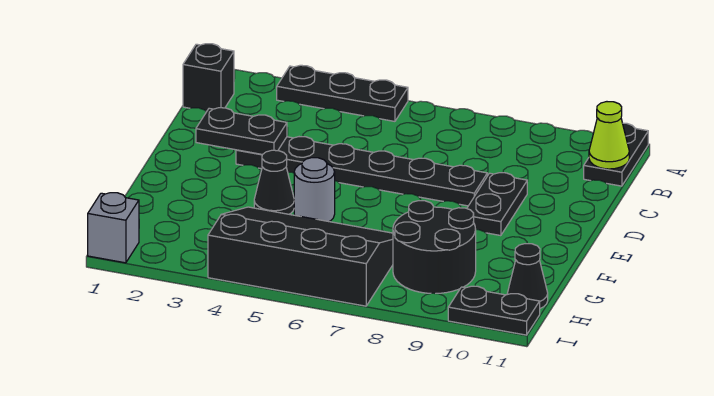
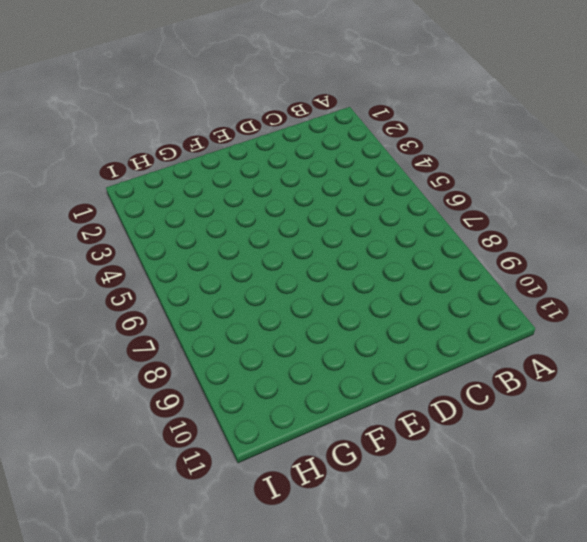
none -> black 1x3 plate [277,65,408,121]
none -> black 1x2 plate [584,123,648,186]
none -> black 1x1 brick [183,44,234,111]

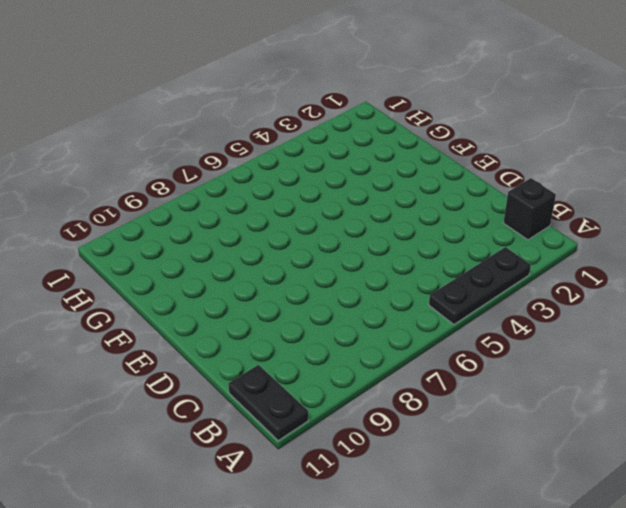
none -> black 1x6 plate [236,137,487,206]
none -> black 1x2 plate [467,173,527,236]
none -> black 1x1 cone [254,150,294,214]

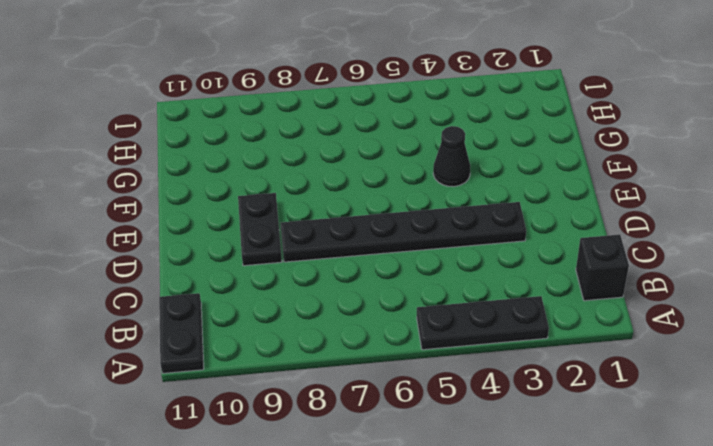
none -> grey 1x1 round brick [294,158,335,222]
none -> black 3x4 slope [208,207,393,306]
none -> black 2x2 round brick [393,200,476,294]

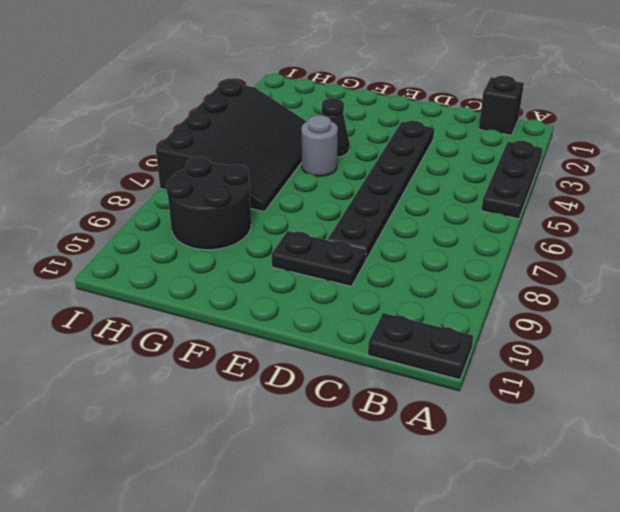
none -> black 1x1 cone [507,244,548,308]
none -> grey 1x1 brick [88,193,139,263]
none -> black 1x2 plate [448,286,540,335]

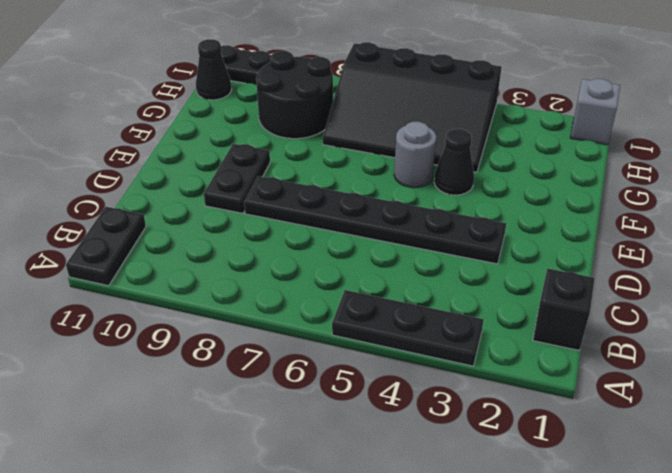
none -> lime 1x1 cone [589,102,629,169]
none -> black 1x2 plate [196,108,287,155]

